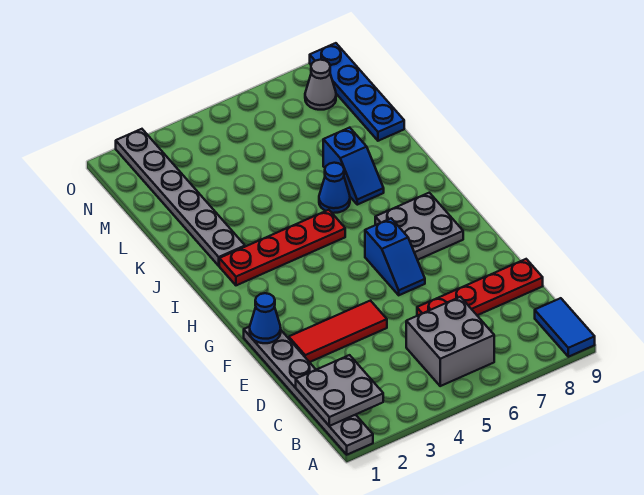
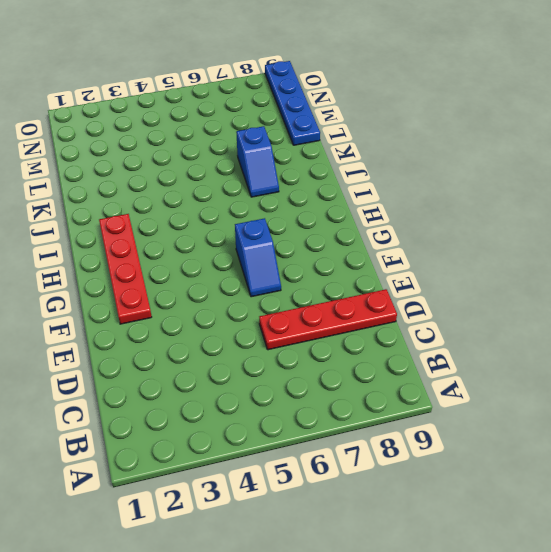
red 1x4 plate [99,214,152,324] -> red 1x4 plate turned to [219,210,345,285]
none -> grey 1x6 plate [244,327,373,455]
none -> blue 1x2 tile [535,298,595,357]
none -> grey 2x2 brick [406,297,494,386]

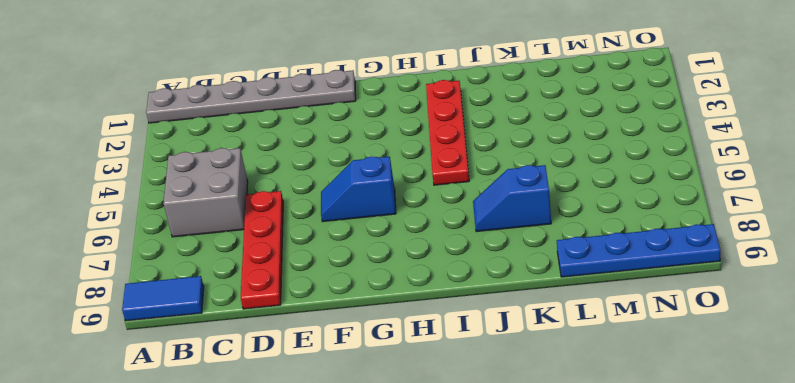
none -> red 1x3 tile [289,301,387,362]
none -> grey 2x2 plate [375,193,463,260]
none -> grey 1x6 plate [116,129,245,266]

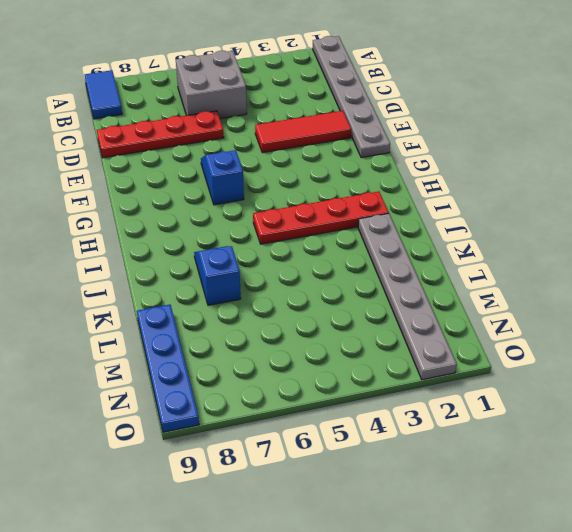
none -> grey 2x2 plate [375,193,463,260]
none -> blue 1x1 cone [319,163,350,213]
none -> grey 1x1 cone [305,60,336,110]

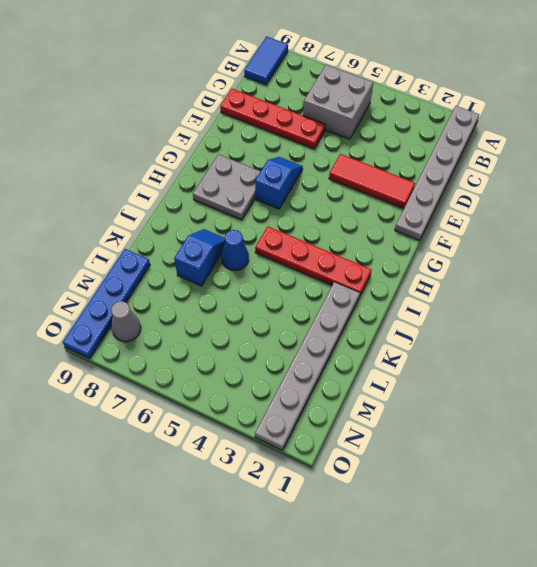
none -> grey 2x2 plate [296,355,383,426]
none -> blue 1x1 cone [250,293,281,343]

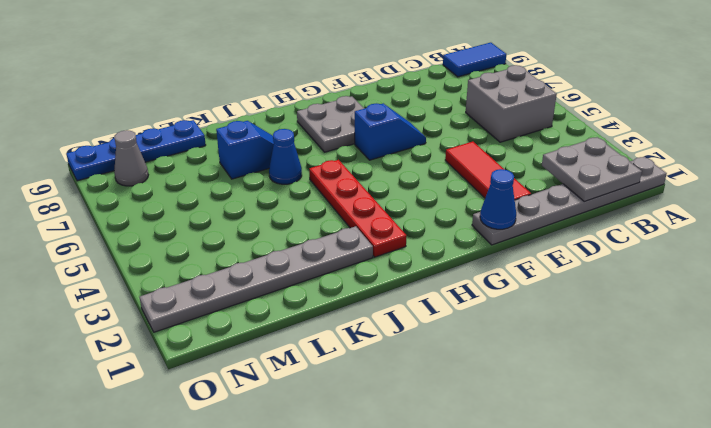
none -> red 1x4 plate [417,259,543,316]

